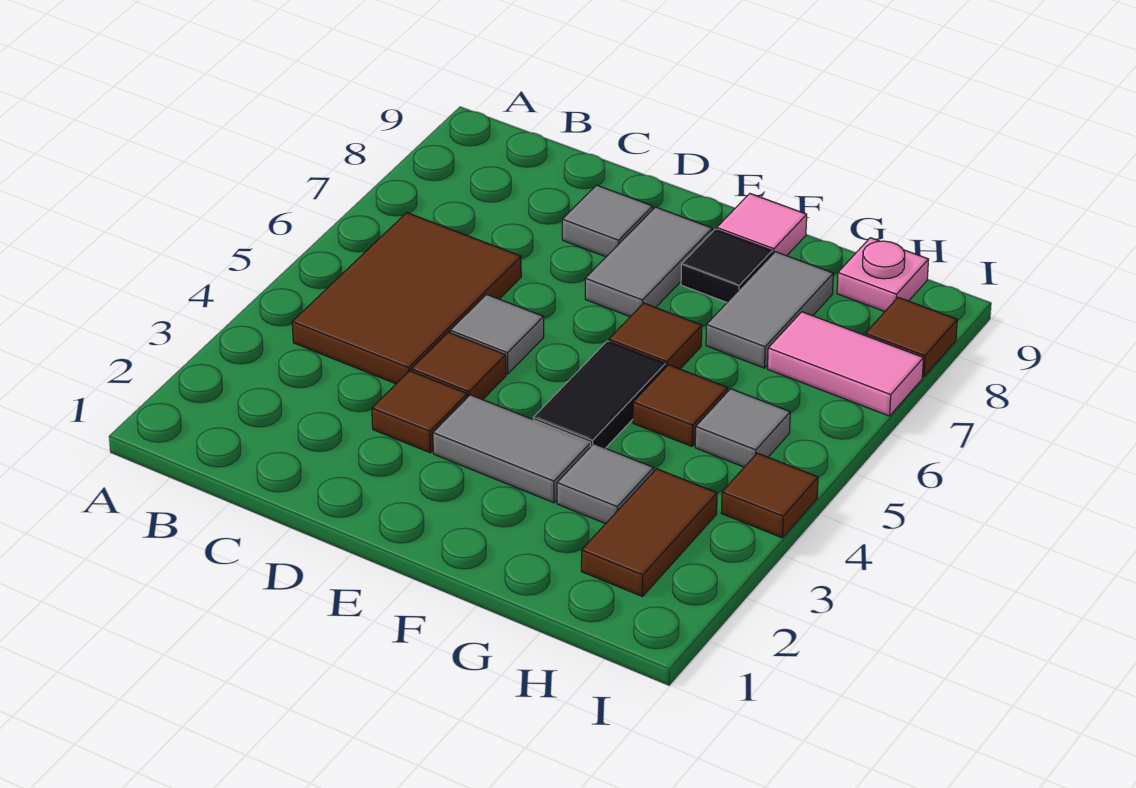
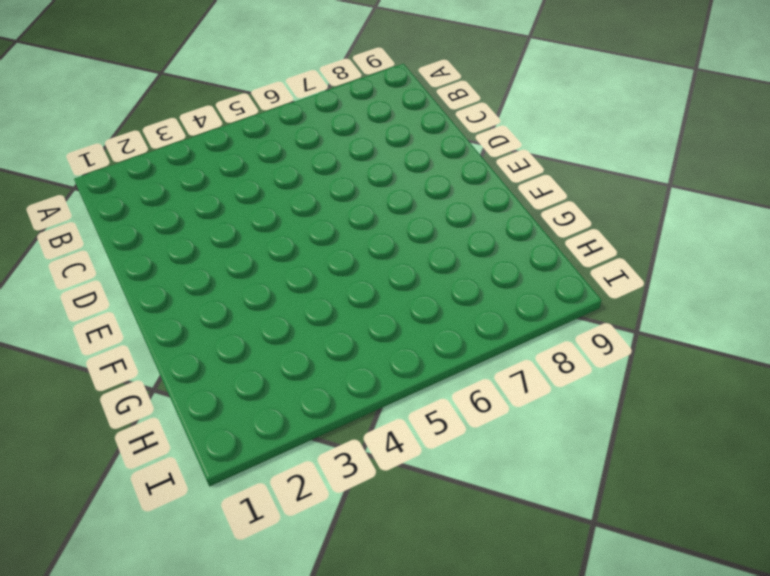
none -> brown 2x3 tile [292,213,521,384]
none -> brown 1x1 tile [372,371,467,453]
none -> brown 1x1 tile [411,332,506,400]

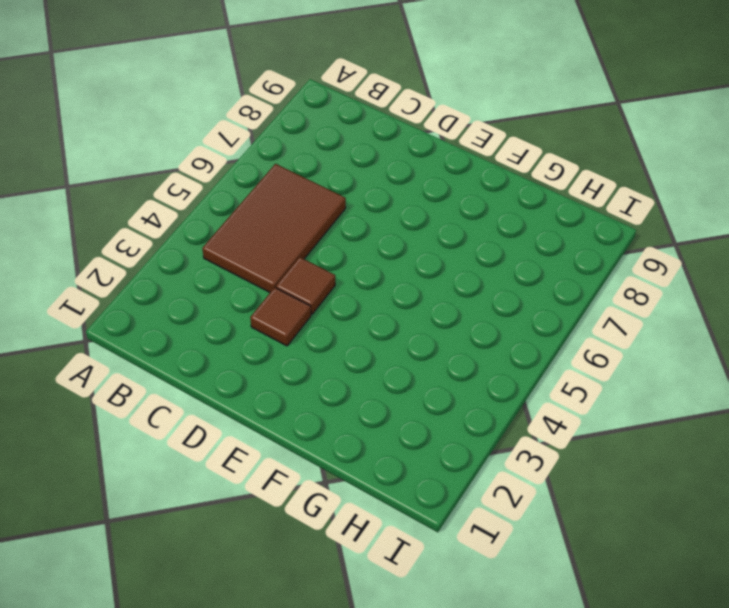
none -> grey 1x1 tile [450,294,544,374]
none -> grey 1x1 tile [562,185,653,257]
none -> grey 1x2 tile [433,395,591,503]

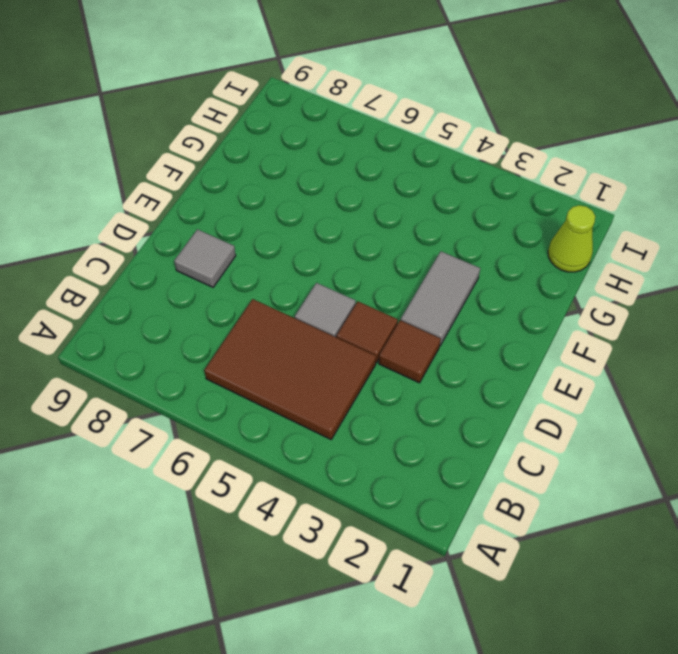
lime 1x1 cone [548,205,595,272] -> none
none -> grey 1x2 tile [585,207,712,317]
none -> black 1x2 tile [533,341,665,448]
none -> brown 1x1 tile [609,303,702,369]

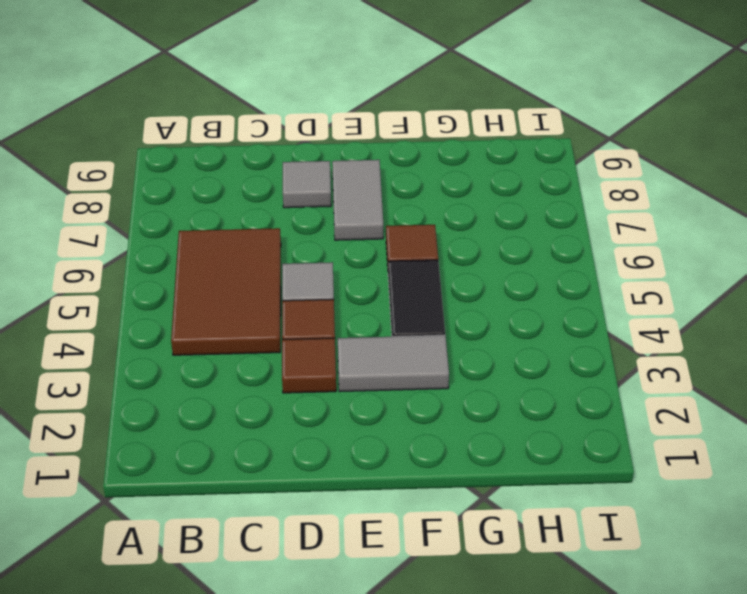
none -> black 1x1 tile [681,229,772,302]
none -> pink 1x1 tile [717,194,807,256]
none -> grey 1x1 tile [557,444,654,524]

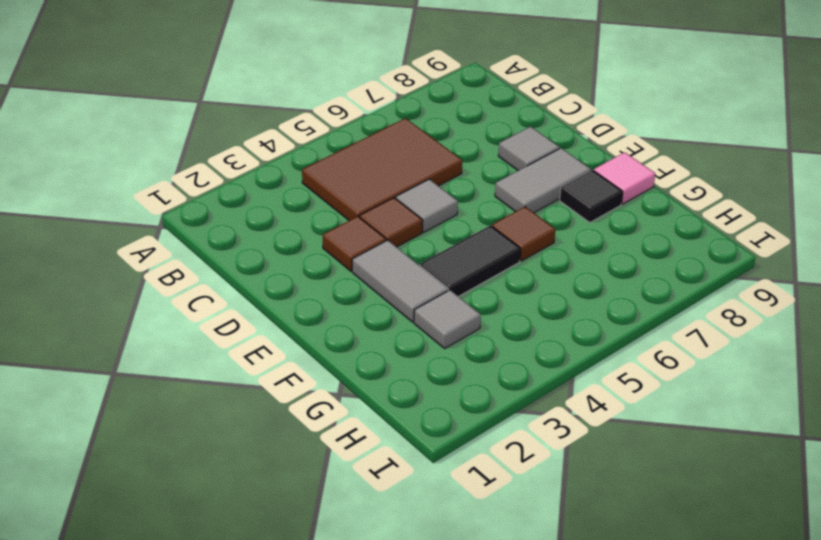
none -> brown 1x1 tile [633,365,728,446]
none -> grey 1x2 tile [706,252,833,368]
none -> brown 1x2 tile [581,469,717,597]

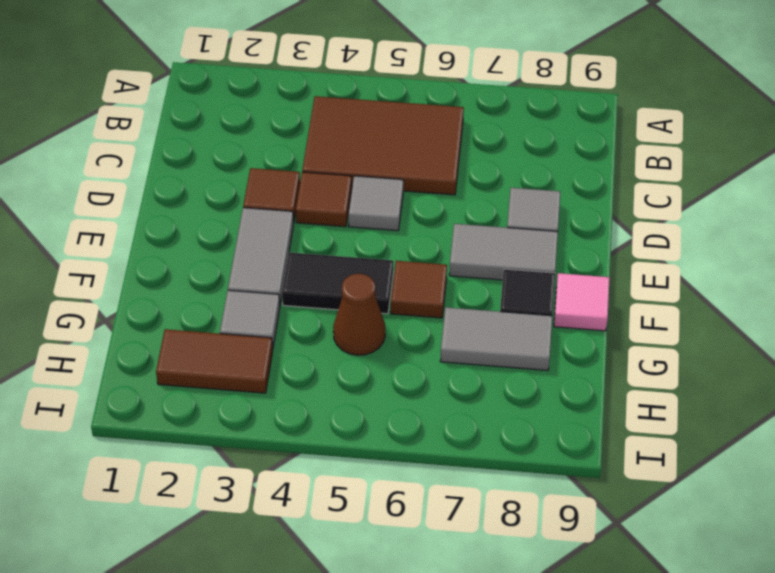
brown 1x1 cone [333,274,385,355] -> brown 1x1 tile [633,365,728,446]
none -> grey 1x1 tile [695,389,790,467]
none -> pink 1x2 tile [768,312,924,416]
none -> pink 1x1 plate [837,238,929,312]

